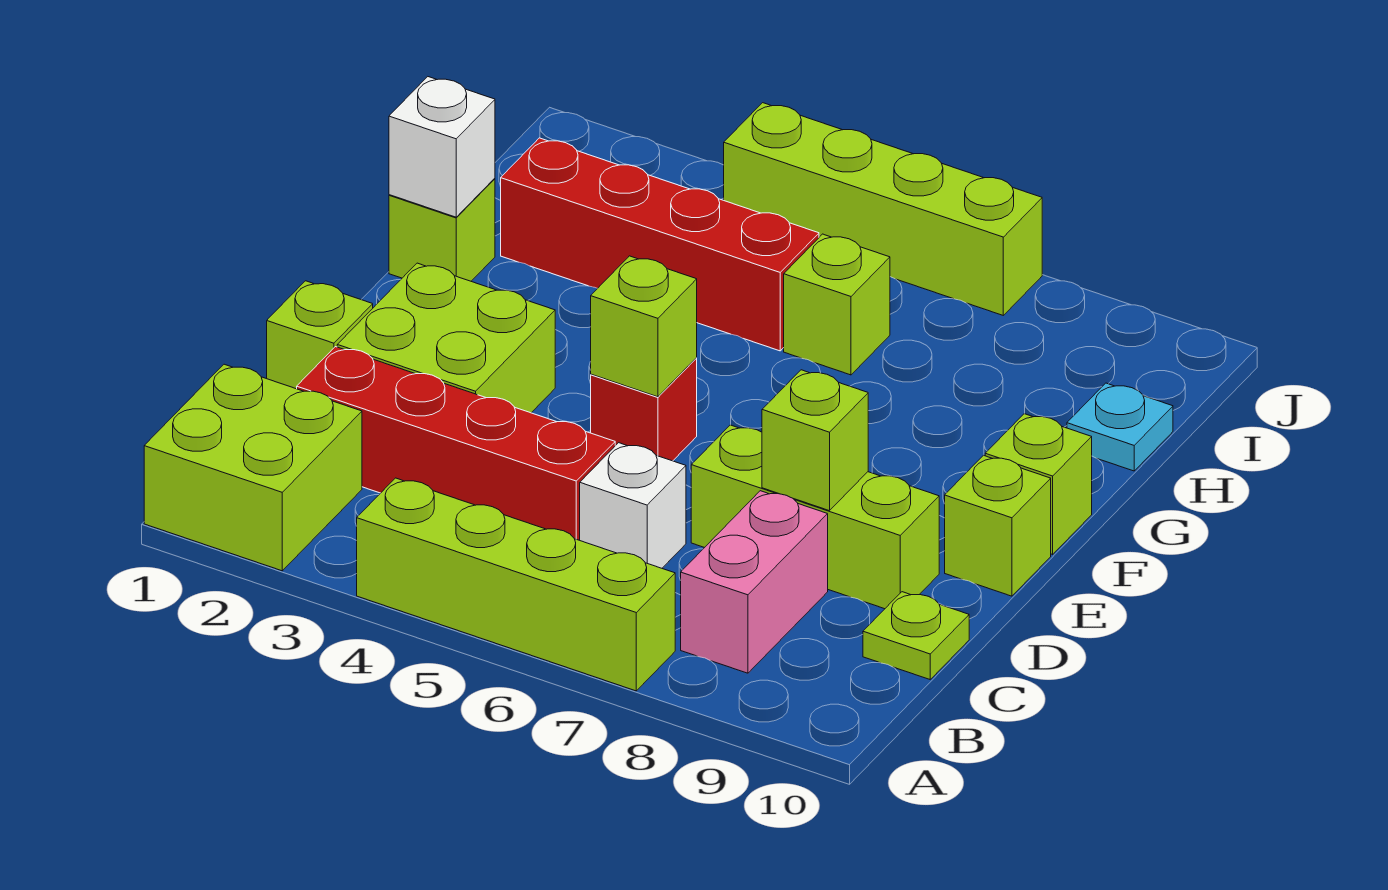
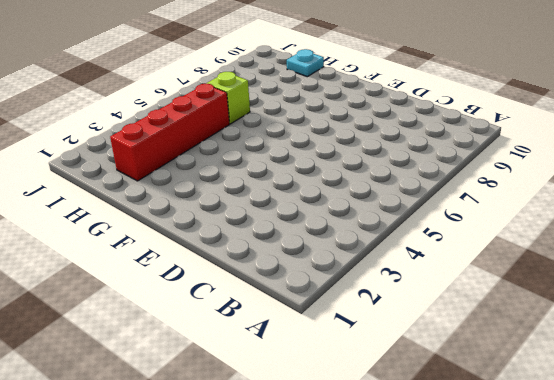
none -> lime 2x2 brick [144,364,362,571]
none -> lime 1x4 brick [357,478,675,691]
none -> pink 1x2 brick [681,491,828,673]

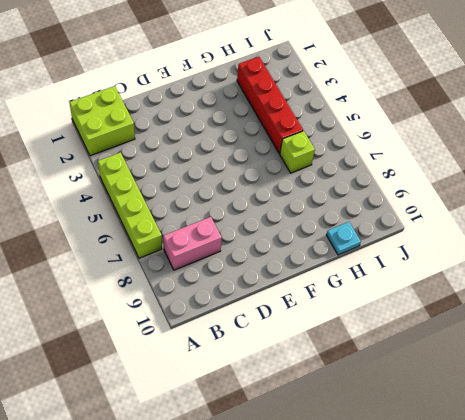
none -> red 1x4 brick [297,347,615,540]
none -> white 1x1 brick [580,443,686,568]
none -> lime 1x1 plate [863,592,969,679]

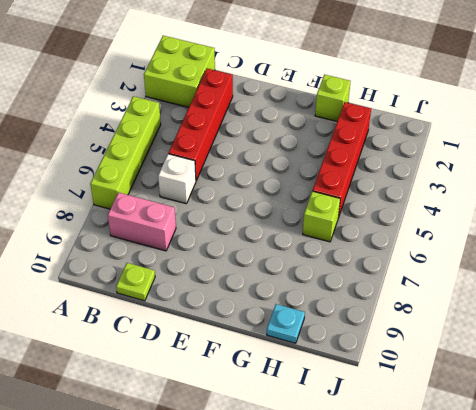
none -> lime 1x1 brick [267,281,373,389]
none -> lime 2x2 brick [337,263,555,413]
none -> lime 1x3 brick [691,425,939,609]

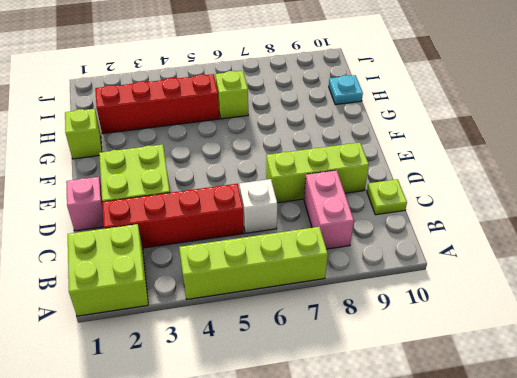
pink 1x1 brick [66,177,104,231] -> lime 1x1 brick [267,281,373,389]
none -> red 1x1 brick [591,358,697,461]
none -> lime 1x1 brick [945,455,1051,596]
none -> lime 1x1 brick [985,414,1092,554]

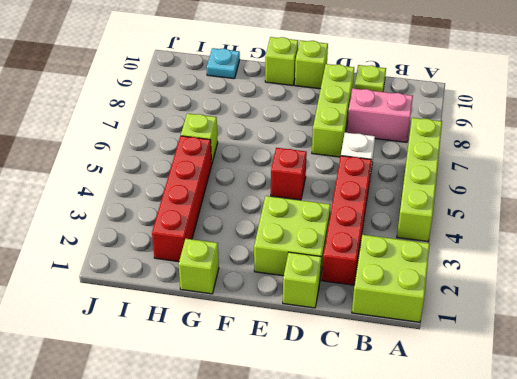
none -> lime 1x4 brick [724,103,1042,315]
none -> lime 1x1 brick [762,370,868,511]
none -> lime 1x1 brick [591,256,697,397]

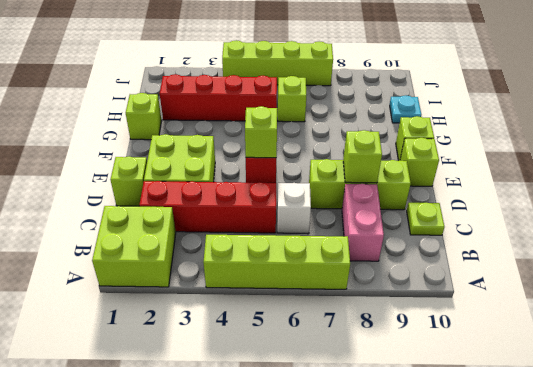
none -> white 1x1 brick [389,77,495,217]

